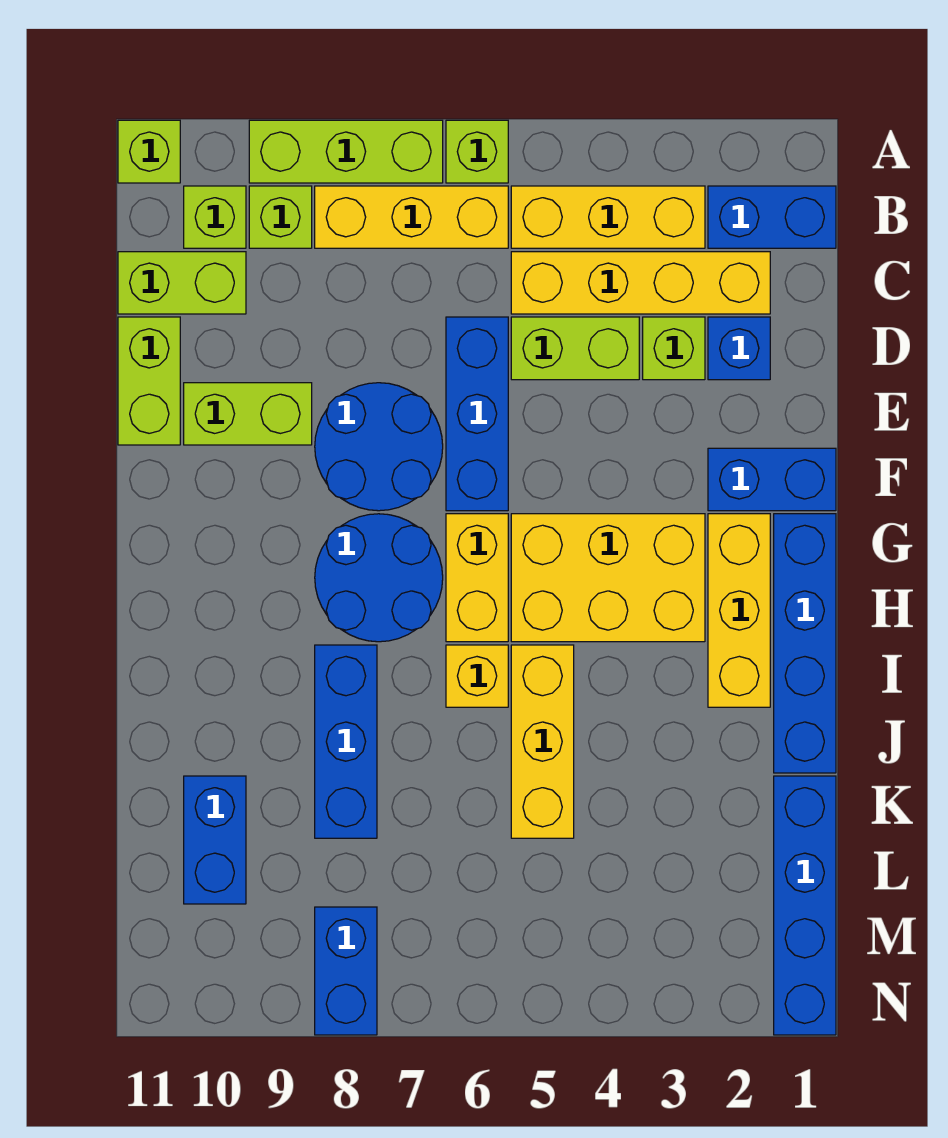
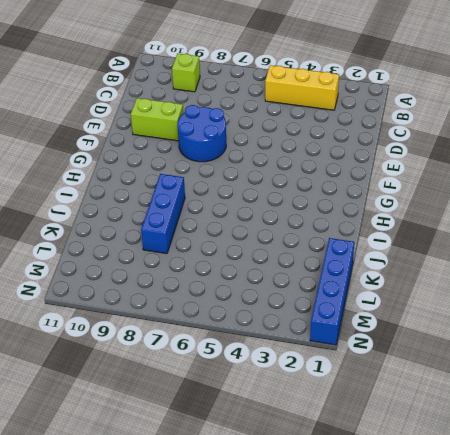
none -> lime 1x1 brick [446,120,508,183]
none -> lime 1x3 brick [249,120,443,183]
none -> lime 1x1 brick [118,120,180,183]

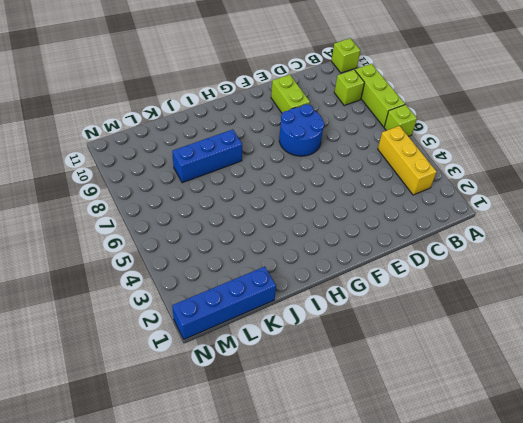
none -> blue 1x2 brick [708,186,836,248]
none -> yellow 1x3 brick [315,186,508,248]
none -> lime 1x1 brick [184,186,246,248]

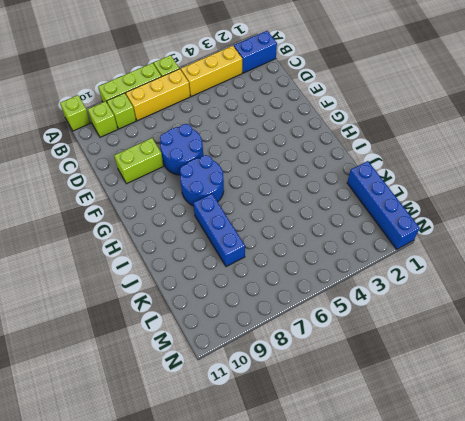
none -> yellow 1x4 brick [511,252,770,314]
none -> lime 1x2 brick [118,252,246,314]
none -> blue 1x1 brick [708,317,770,380]

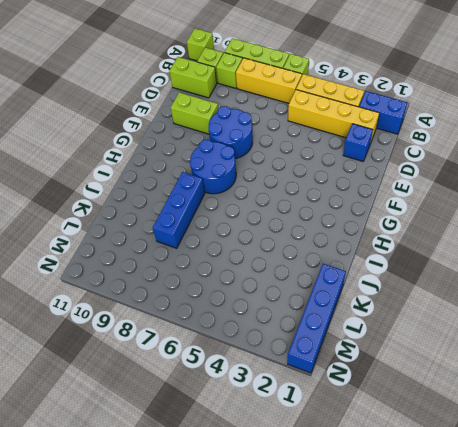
none -> lime 1x1 brick [643,317,705,380]
none -> lime 1x2 brick [511,317,639,380]
none -> blue 1x3 brick [446,317,508,511]

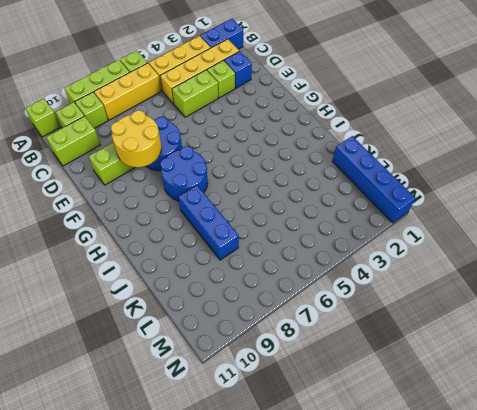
yellow 2x2 round brick [111,110,161,167] -> none
none -> blue 1x3 brick [446,317,508,511]
none -> lime 1x2 brick [118,317,180,445]
none -> blue 1x2 brick [708,448,836,511]

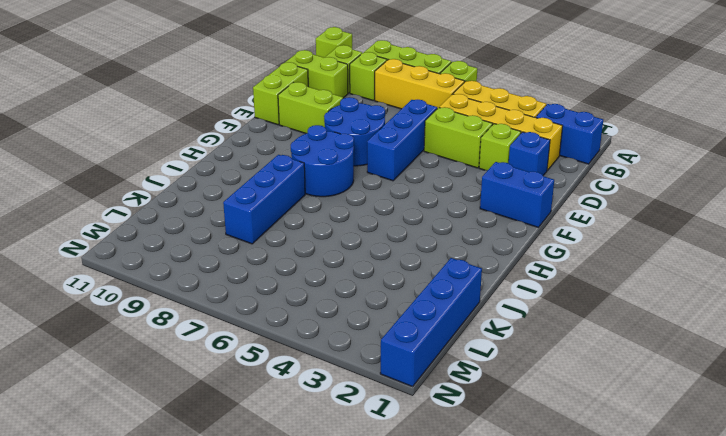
none -> blue 1x4 brick [774,514,836,773]
none -> yellow 1x3 brick [708,514,770,707]
none -> yellow 2x3 brick [511,514,705,642]

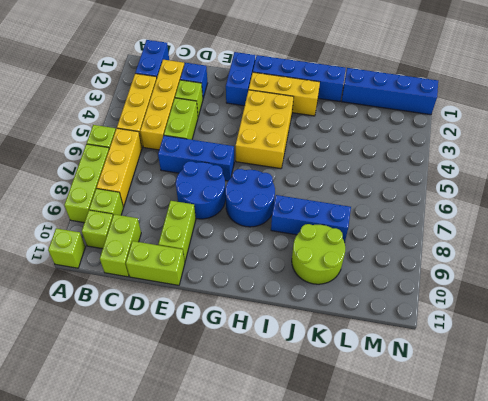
lime 2x2 round brick [292,224,345,284] -> blue 1x2 brick [184,776,246,904]
none -> yellow 1x2 brick [446,514,508,642]
none -> yellow 1x3 brick [511,645,574,838]
none -> yellow 1x1 brick [446,645,508,707]

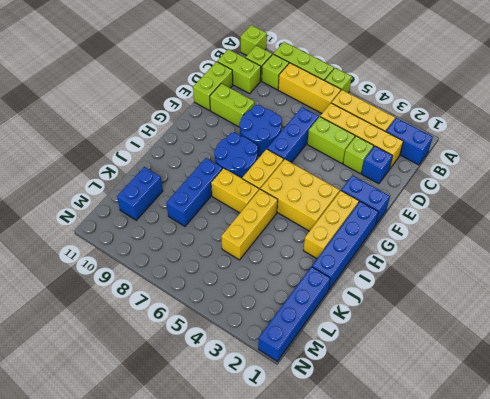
yellow 1x2 brick [211,168,259,213] -> yellow 1x1 brick [446,645,508,707]
none -> blue 1x2 brick [315,907,377,1035]

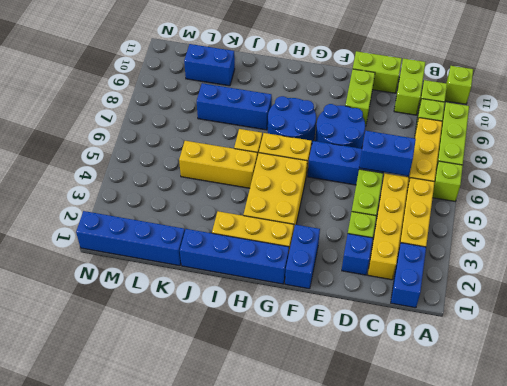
blue 1x2 brick [359,131,416,176] -> blue 1x2 brick moved to [315,907,377,1035]

